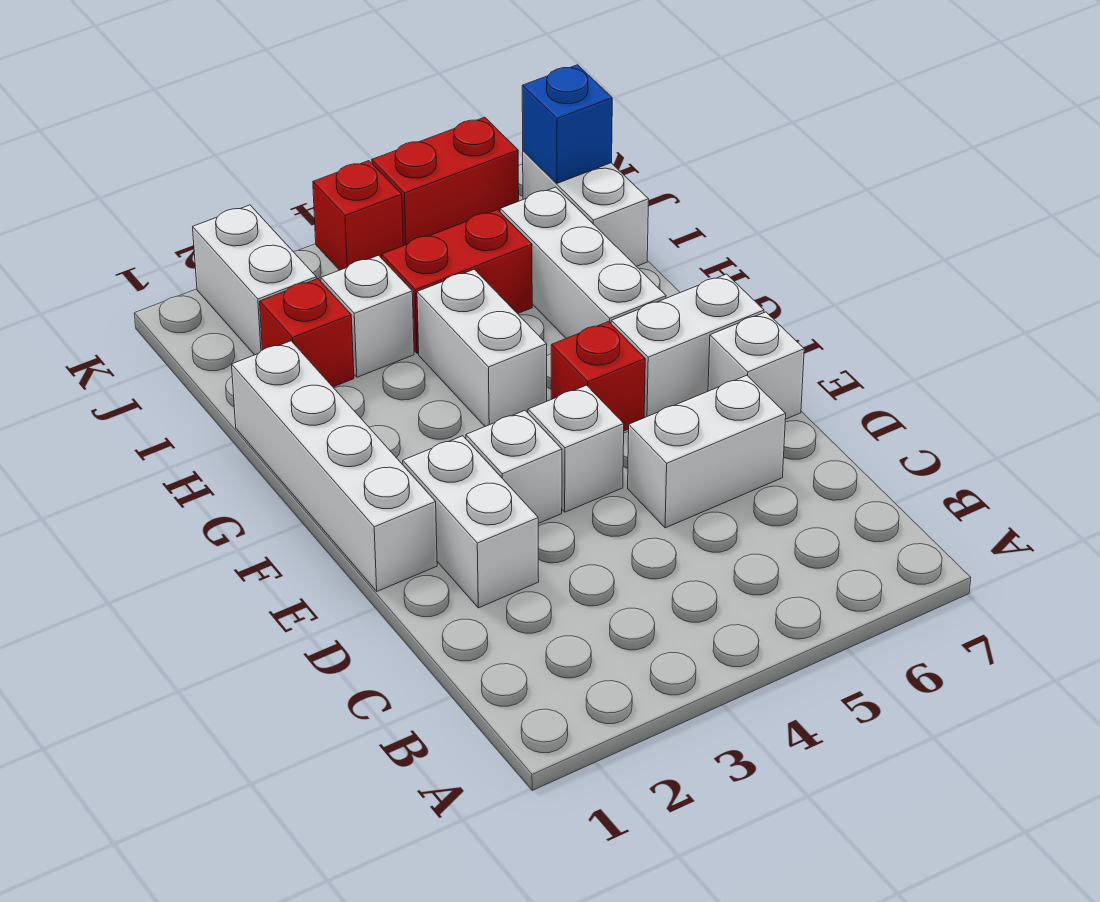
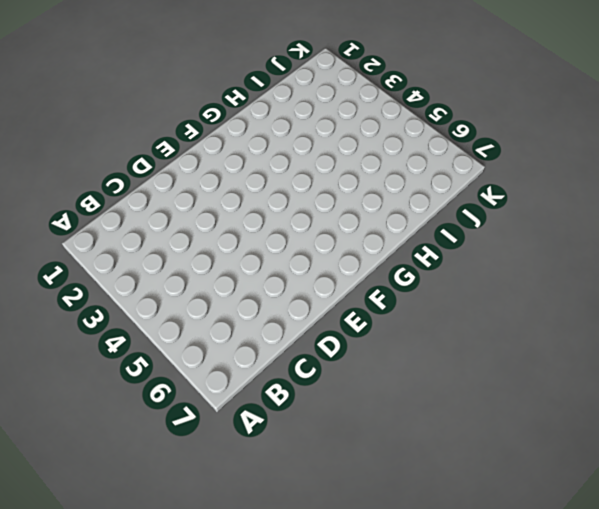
none -> white 1x2 brick [403,436,539,608]
none -> white 1x2 brick [628,375,786,528]
none -> white 1x4 brick [232,341,437,591]

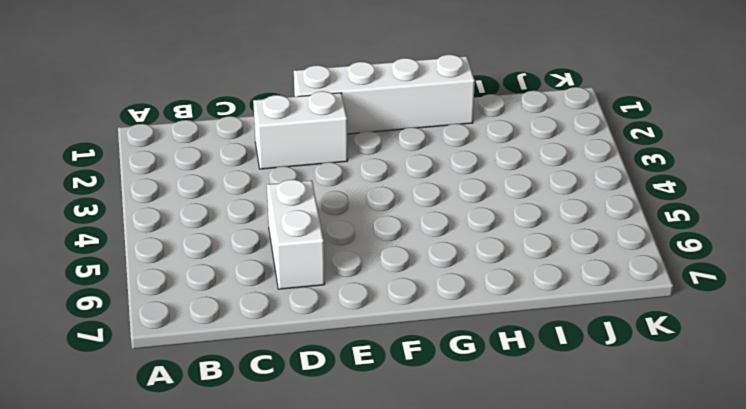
none -> white 1x1 brick [466,411,562,524]
none -> white 1x1 brick [528,385,624,512]
none -> white 1x1 brick [708,312,804,419]

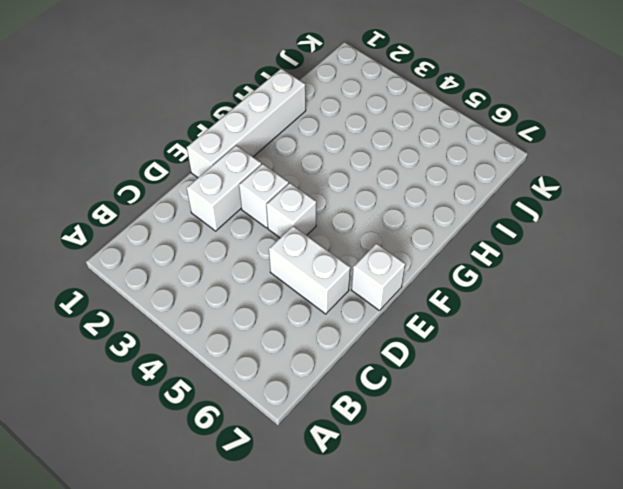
none -> red 1x1 brick [551,322,645,431]
none -> white 1x2 brick [611,274,764,418]
none -> white 1x2 brick [417,269,547,426]

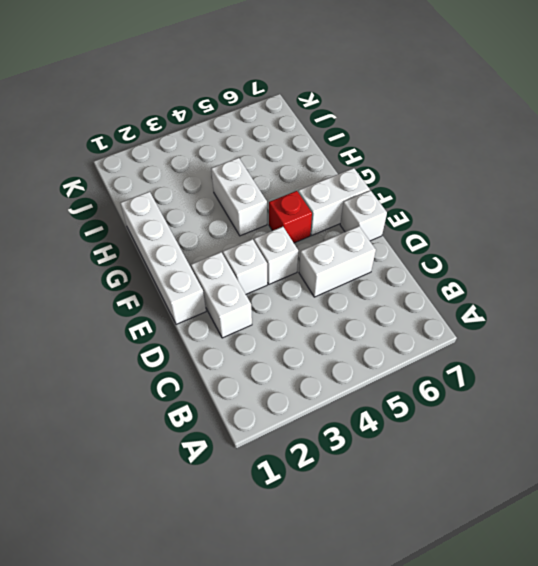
none -> white 1x3 brick [500,187,666,338]
none -> red 1x1 brick [260,279,354,387]
none -> white 1x1 brick [321,255,414,377]

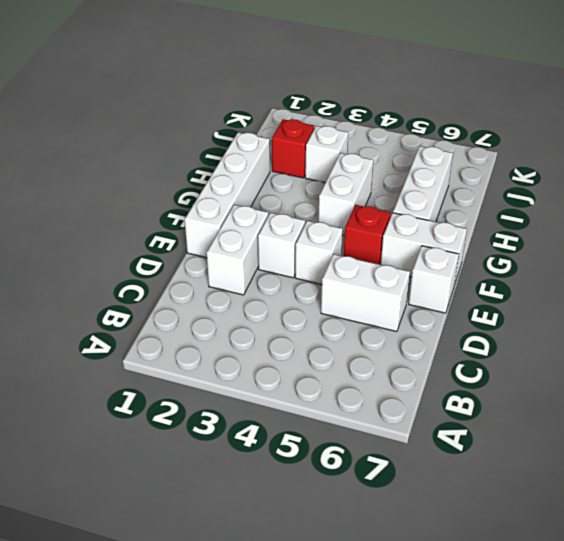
none -> red 1x2 brick [382,210,532,353]
none -> white 1x2 brick [523,151,649,266]
none -> white 1x2 brick [193,205,316,355]

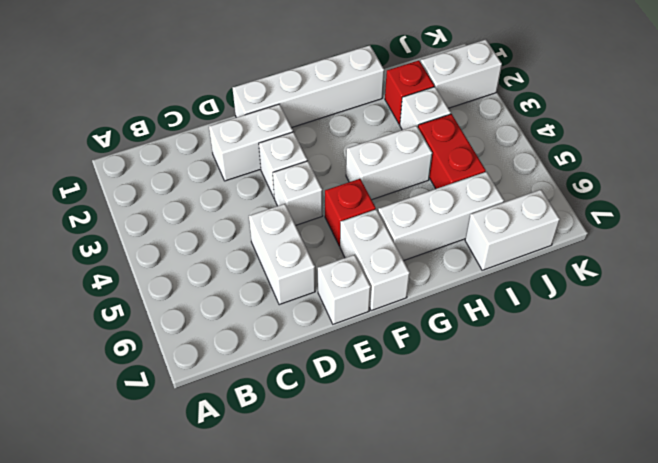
none -> red 1x1 brick [313,161,403,270]
none -> red 1x2 brick [372,117,519,246]
none -> blue 1x1 brick [522,65,612,183]

